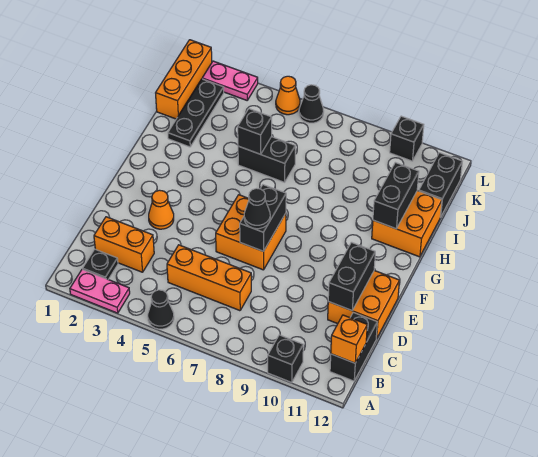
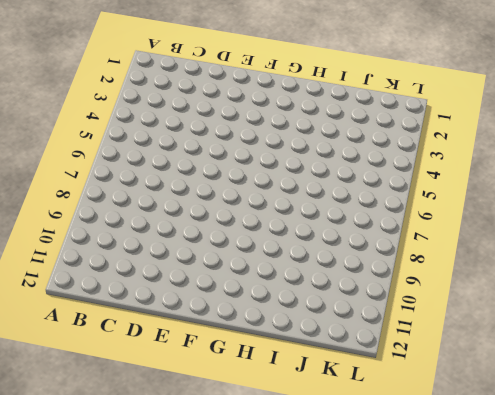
none -> pink 1x2 plate [70,269,130,313]
none -> black 1x1 cone [148,290,174,329]
none -> black 1x1 brick [268,335,303,383]

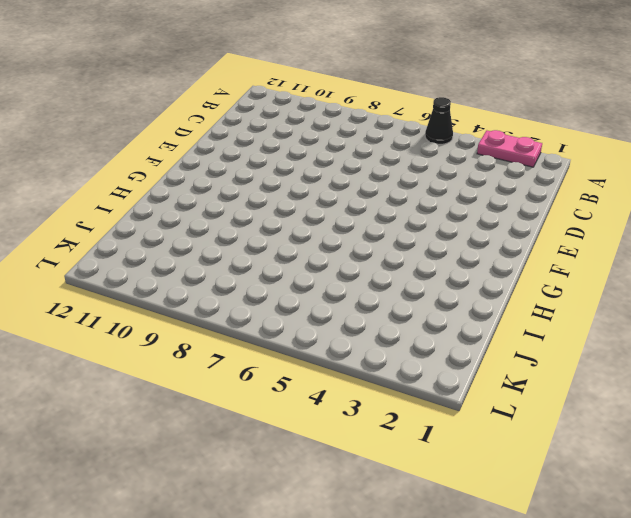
none -> black 1x1 brick [268,335,303,383]
none -> black 1x1 plate [83,249,118,279]
none -> black 1x2 brick [330,313,377,381]

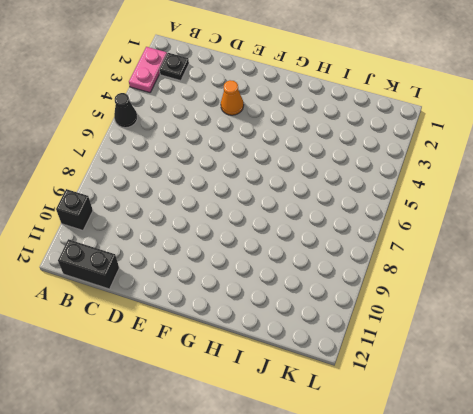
none -> orange 1x2 brick [94,217,154,272]
none -> orange 1x3 brick [167,245,251,311]
none -> orange 2x2 brick [328,271,399,338]

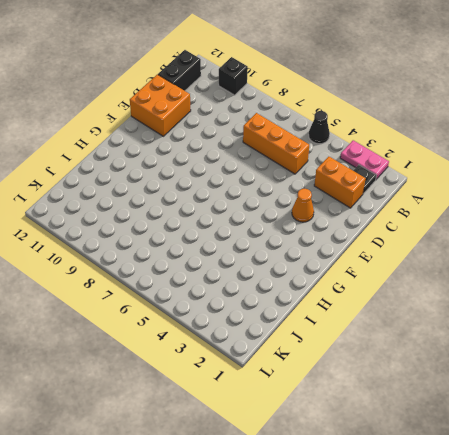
none -> orange 2x2 brick [216,195,286,270]
none -> orange 2x2 brick [372,191,442,257]
none -> black 1x3 plate [168,79,224,147]

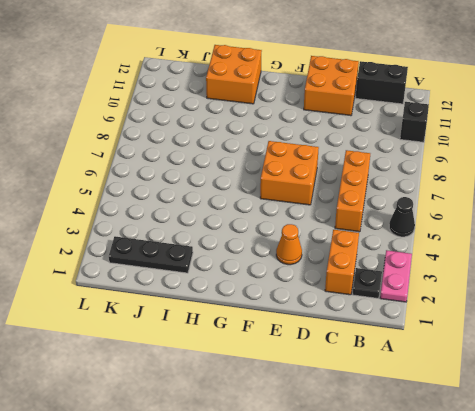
none -> black 1x2 brick [238,137,295,182]
none -> orange 1x3 brick [156,40,212,119]
none -> black 1x2 brick [419,153,462,217]

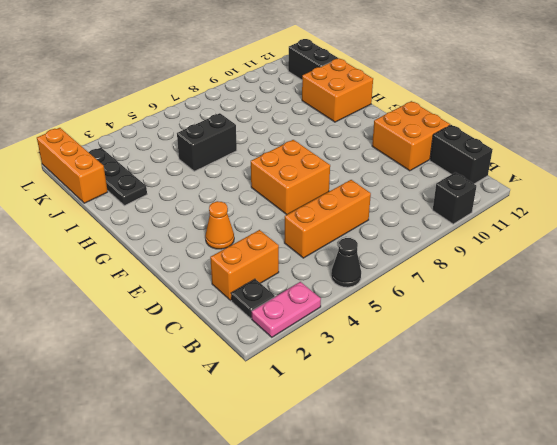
none -> pink 1x2 plate [202,61,258,100]
none -> orange 1x1 cone [276,76,300,115]
none -> black 1x1 cone [299,85,324,123]

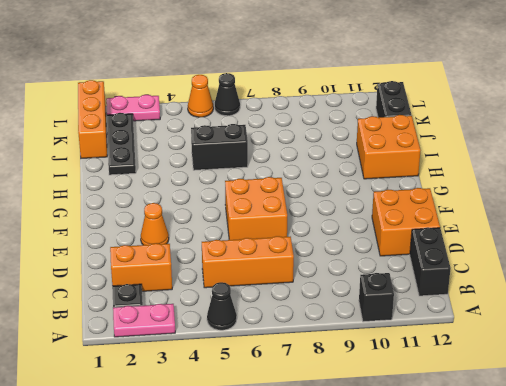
none -> black 1x1 brick [390,116,424,161]
none -> orange 1x1 brick [331,315,367,363]
none -> black 1x2 brick [328,242,375,310]

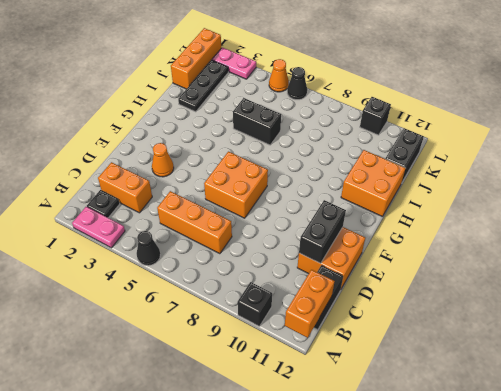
orange 1x2 brick [285,270,335,338] -> orange 1x1 brick [331,315,367,363]
none -> black 1x2 brick [240,185,286,251]
none -> black 1x2 brick [373,162,419,229]
none -> black 1x1 brick [238,109,272,154]

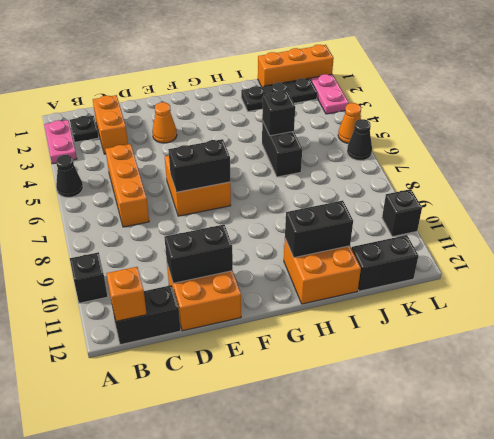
none -> black 1x1 cone [244,188,270,229]

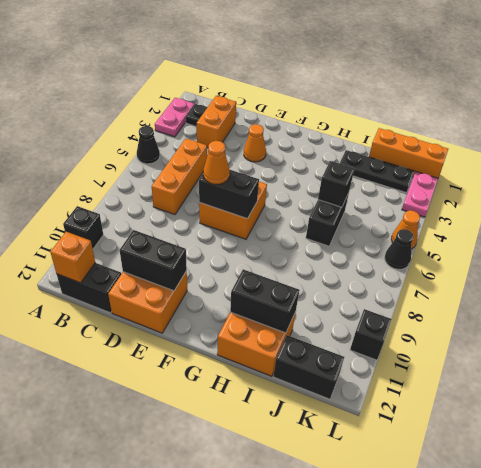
orange 1x1 cone [203,141,230,184] -> black 1x1 cone [244,188,270,229]

